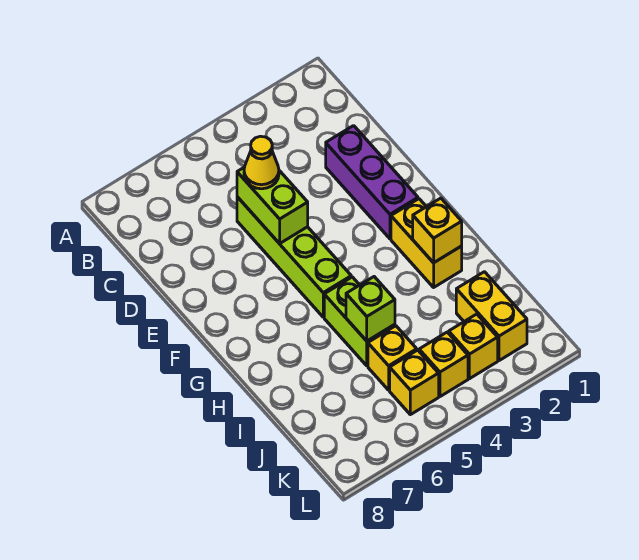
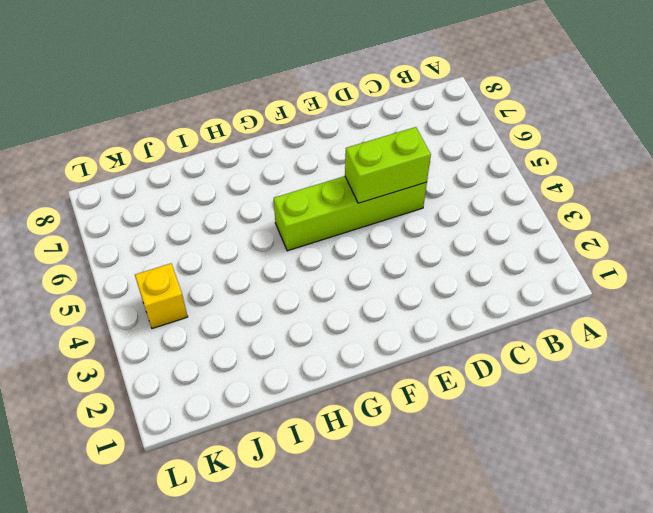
none -> purple 1x3 brick [326,126,418,239]
none -> yellow 1x2 brick [391,199,462,287]
none -> lime 1x2 brick [324,277,395,366]

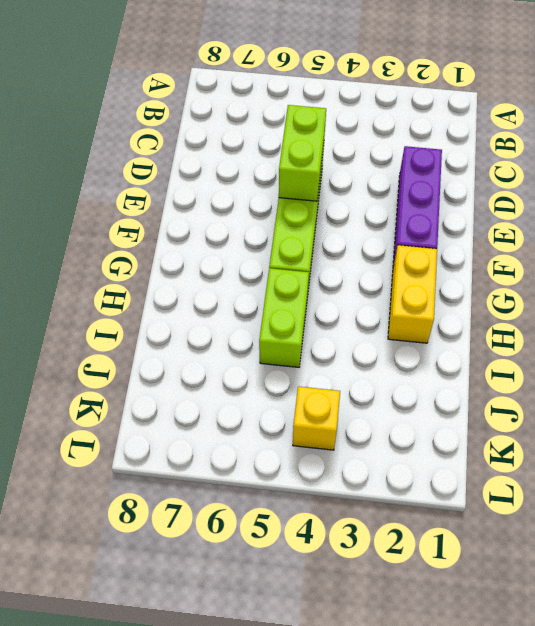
none -> yellow 1x2 brick [456,272,527,361]
none -> yellow 1x1 brick [368,326,417,390]
none -> yellow 1x1 brick [449,314,498,379]

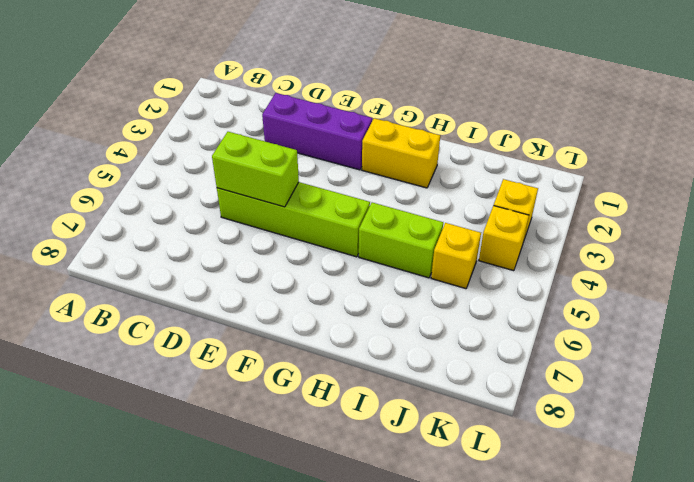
none -> yellow 1x2 brick [456,272,527,361]
none -> yellow 1x1 brick [390,350,439,415]
none -> yellow 1x1 brick [413,198,462,263]

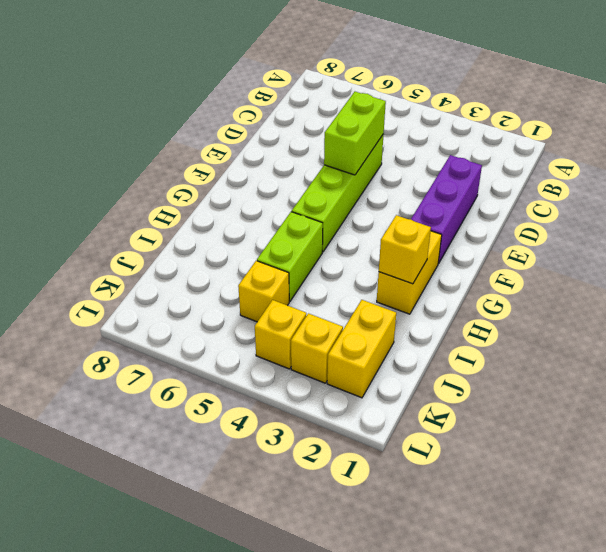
none -> yellow 1x1 brick [390,350,439,415]
none -> lime 1x1 brick [346,277,395,341]
none -> yellow 1x1 cone [244,136,279,189]

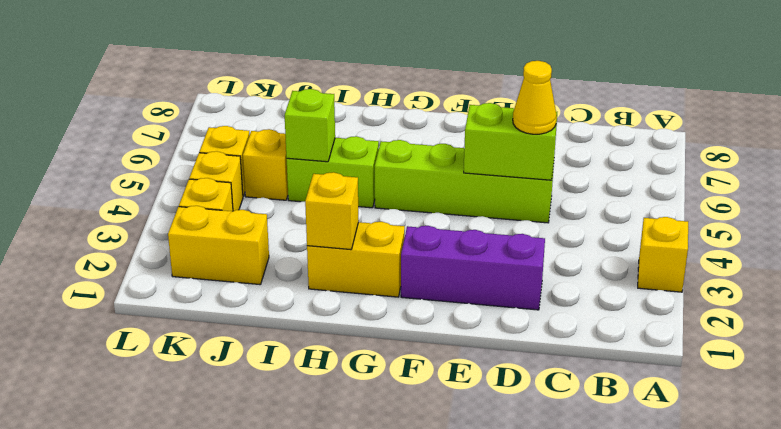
yellow 1x1 brick [638,217,688,292] -> none

